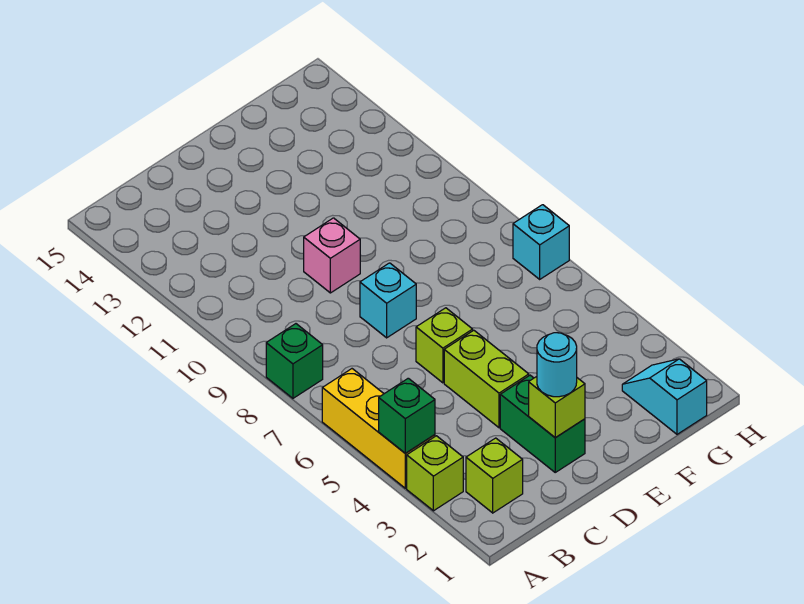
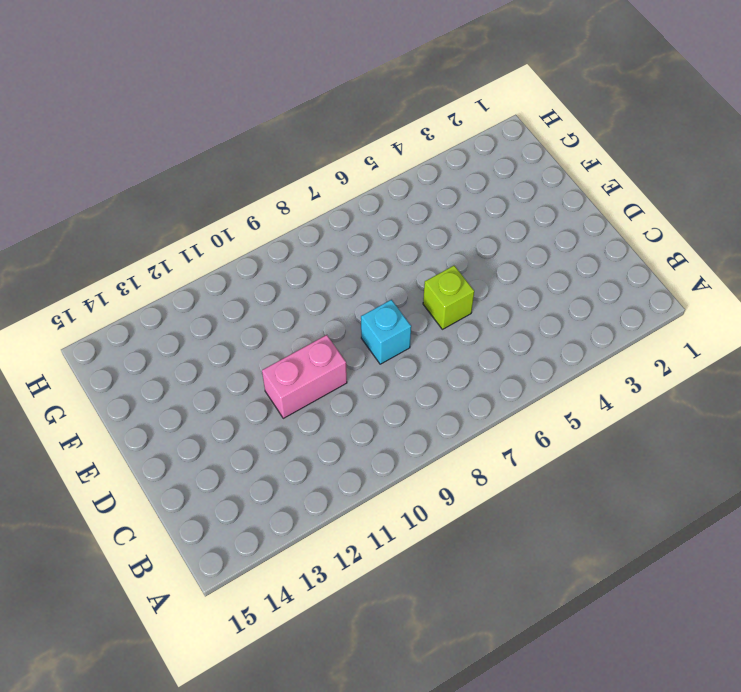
pink 1x2 brick [262,335,347,418] -> pink 1x1 brick [304,218,360,293]
none -> lime 1x1 brick [407,436,463,511]
none -> yellow 1x3 brick [322,369,435,488]
none -> green 1x1 brick [266,324,323,398]

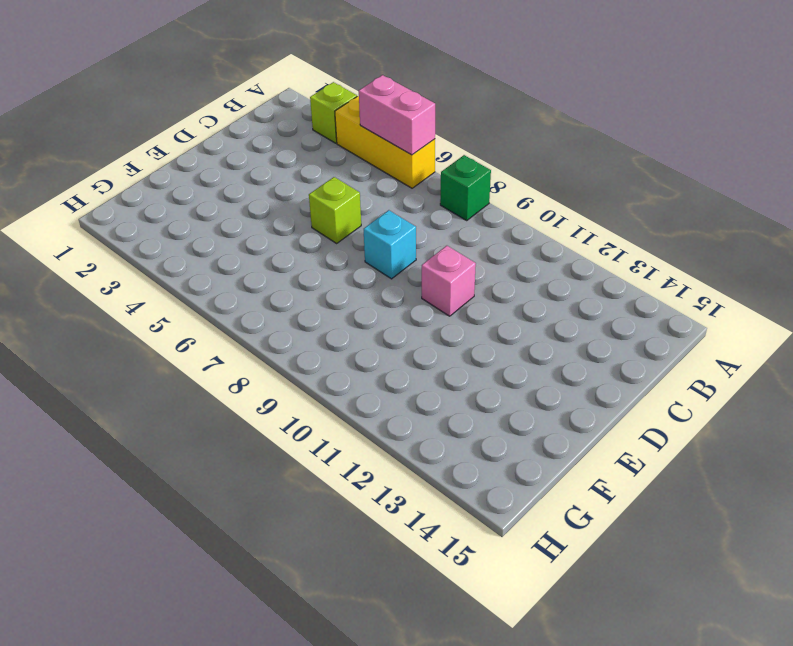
pink 1x2 brick [359,75,435,155] -> none
none -> lime 1x1 brick [466,438,523,513]
none -> green 1x2 brick [500,375,585,472]
none -> lime 1x2 brick [444,330,529,428]

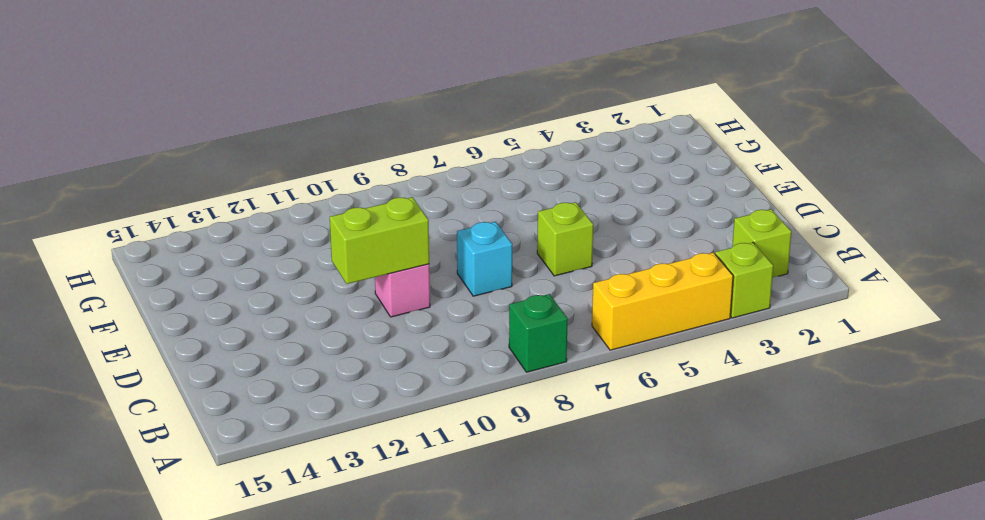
lime 1x2 brick [330,197,429,284] -> lime 1x2 brick moved to [444,330,529,428]
none -> green 1x2 brick [500,375,585,472]
none -> cyan 1x2 slope [622,359,707,434]
none -> cyan 1x1 brick [513,205,569,279]

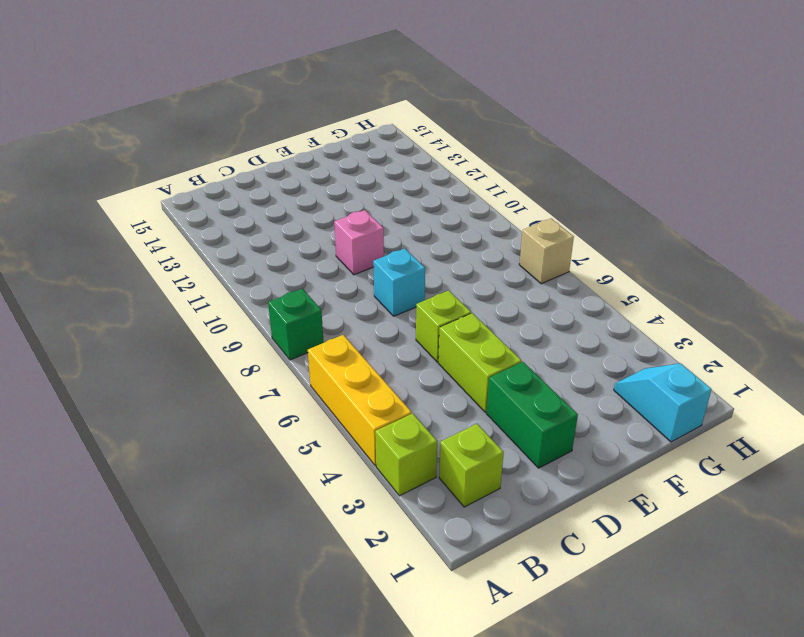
tan 1x1 brick [519,219,574,284] -> cyan 1x1 brick [513,205,569,279]
none -> green 1x1 brick [379,378,435,453]
none -> lime 1x1 brick [529,377,585,438]
none -> cyan 1x1 round brick [537,333,577,397]

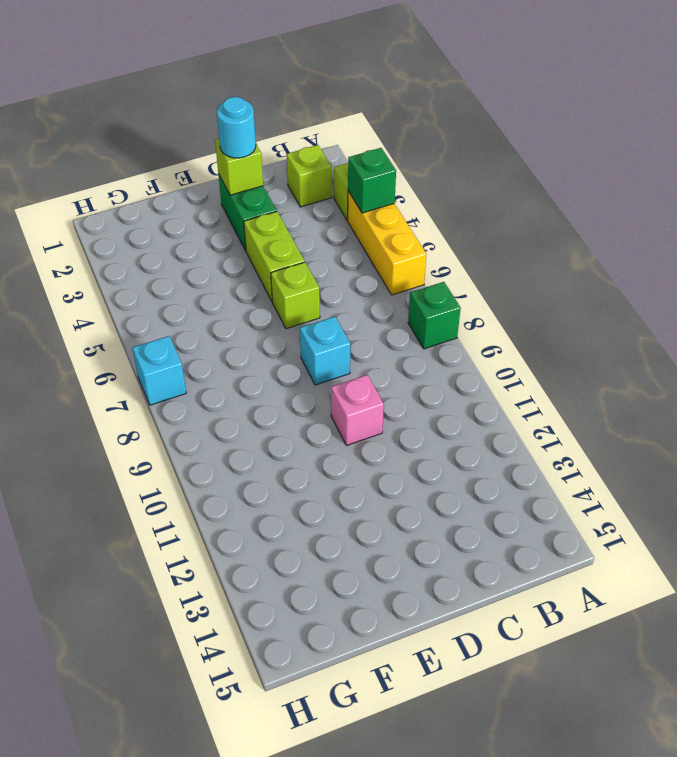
none -> cyan 1x2 slope [622,359,707,434]

